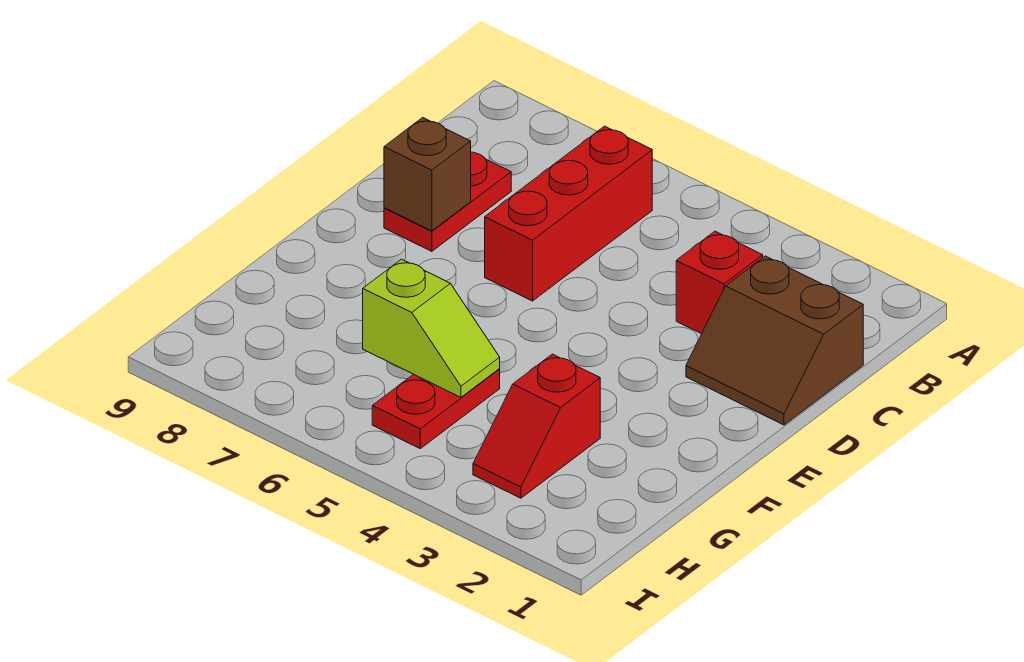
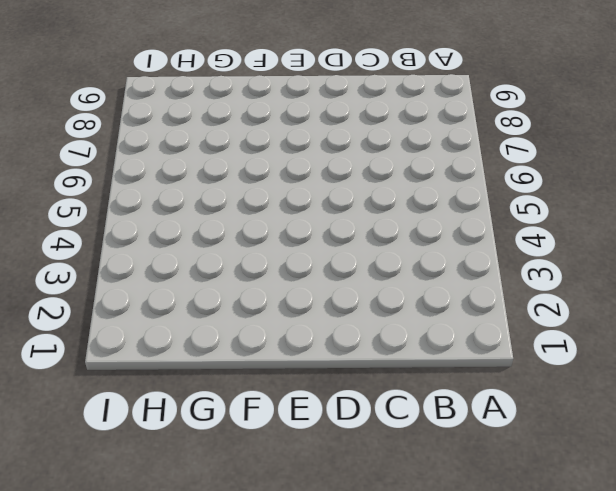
none -> red 1x3 brick [485,126,652,301]
none -> brown 2x2 slope [686,256,863,425]

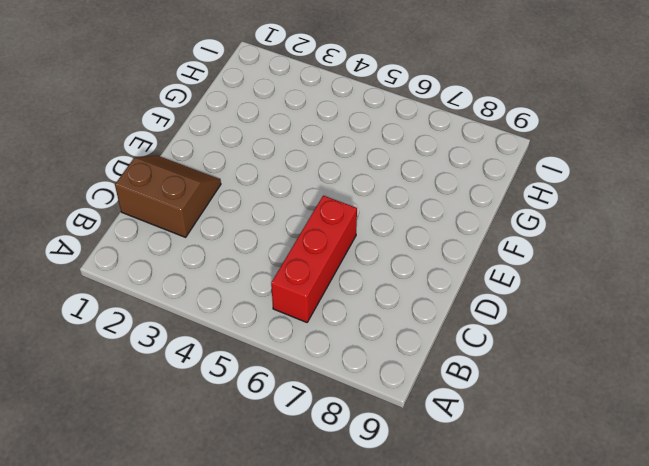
none -> red 1x1 brick [676,231,763,334]
none -> red 1x2 plate [384,152,511,251]

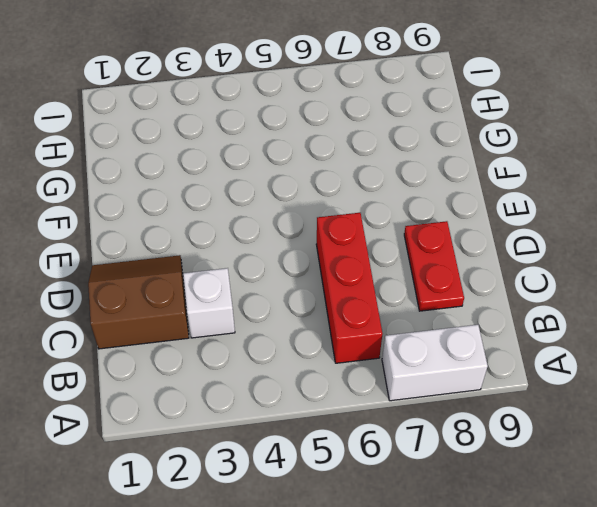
white 1x2 brick [382,325,488,401] -> none
white 1x1 brick [183,268,235,338] -> red 1x1 brick [676,231,763,334]
none -> red 1x2 slope [473,354,600,498]
none -> red 1x2 plate [372,369,500,448]

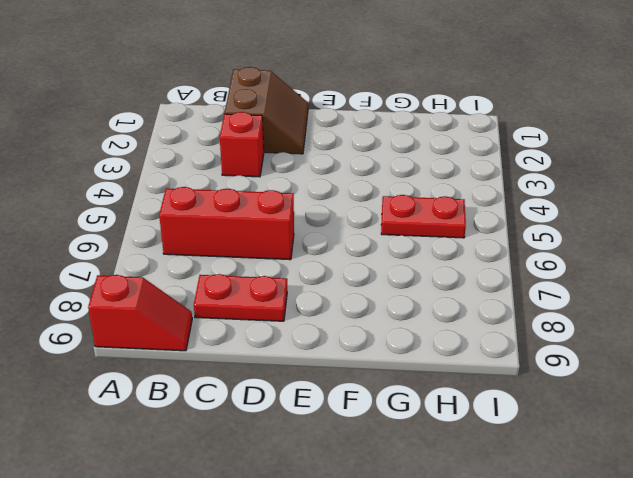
red 1x2 slope [88,275,192,351] -> red 1x2 slope moved to [473,354,600,498]
none -> brown 1x1 brick [384,118,471,231]
none -> lime 1x2 slope [363,259,500,397]

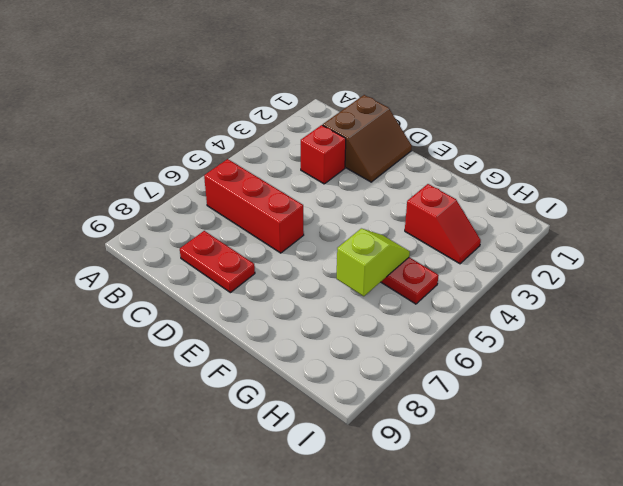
none -> brown 1x1 brick [384,118,471,231]

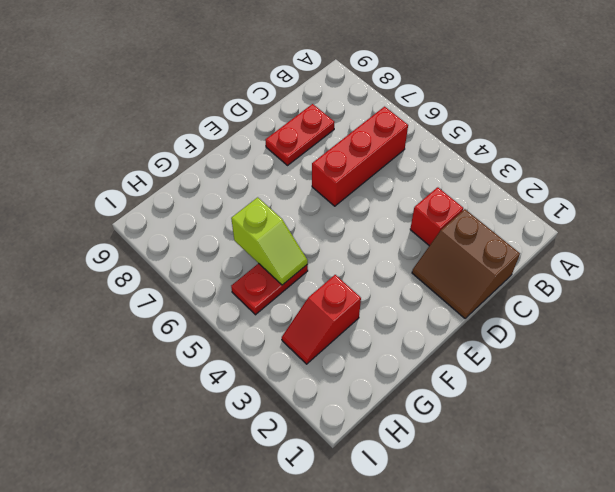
none -> brown 1x1 brick [384,118,471,231]

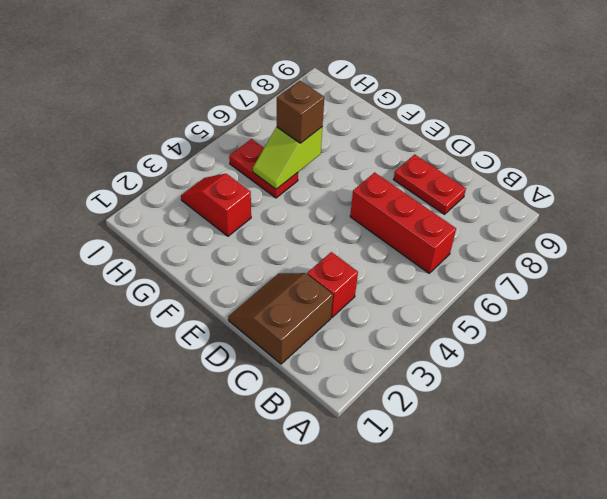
brown 1x1 brick [277,81,324,143] -> brown 1x1 brick moved to [384,118,471,231]

